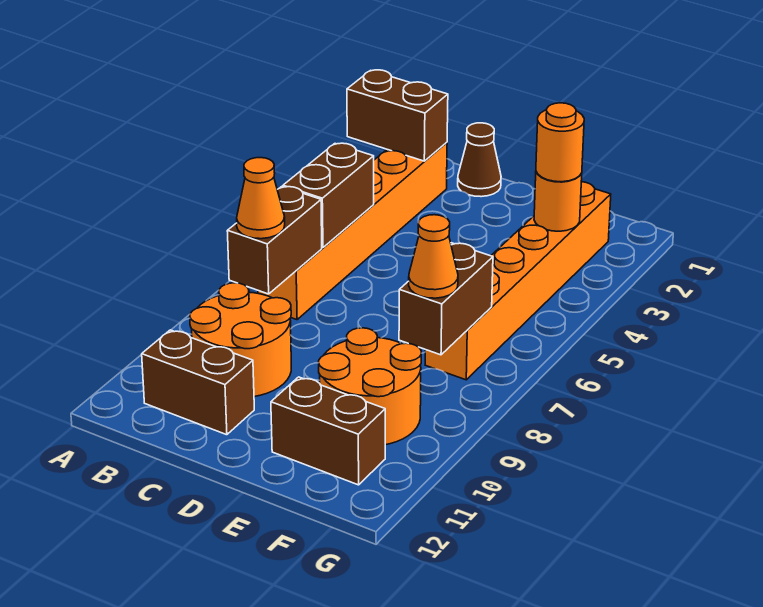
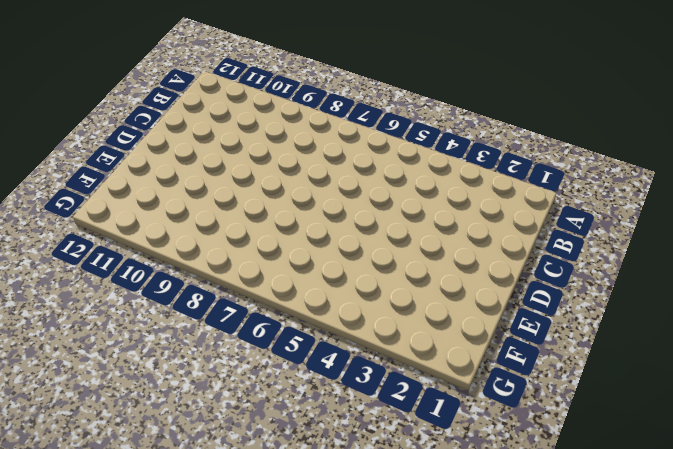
none -> orange 1x6 brick [258,142,447,320]
none -> orange 2x2 round brick [190,283,291,397]
none -> brown 1x2 brick [142,330,254,435]

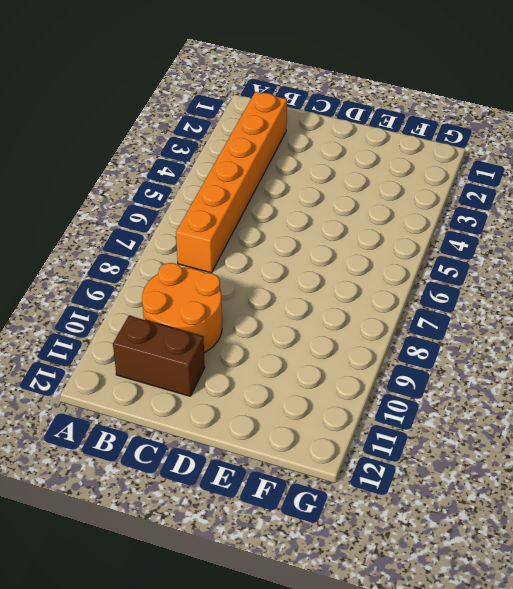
none -> brown 1x1 cone [458,123,501,197]
none -> orange 2x2 round brick [319,328,421,445]
none -> brown 1x2 brick [271,377,385,485]

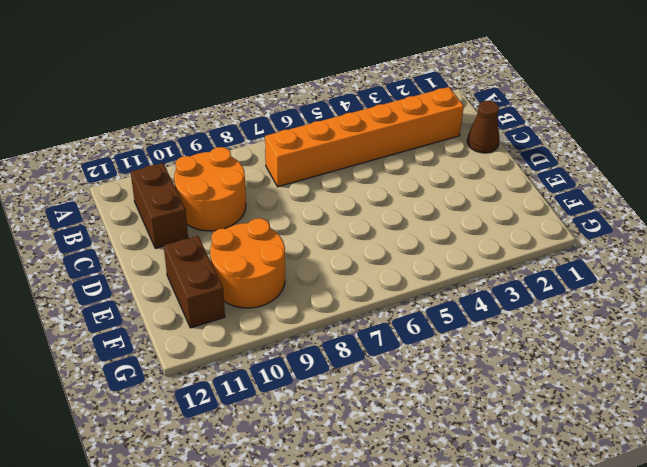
none -> orange 1x6 brick [425,182,611,380]
none -> brown 1x2 brick [347,70,448,161]
none -> brown 1x2 brick [283,143,374,248]

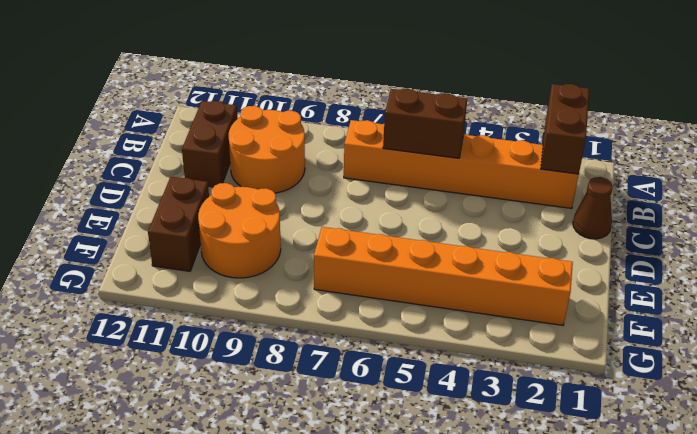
none -> brown 1x2 brick [227,187,322,294]
none -> orange 1x1 round brick [534,172,582,231]
none -> brown 1x2 brick [399,243,493,355]

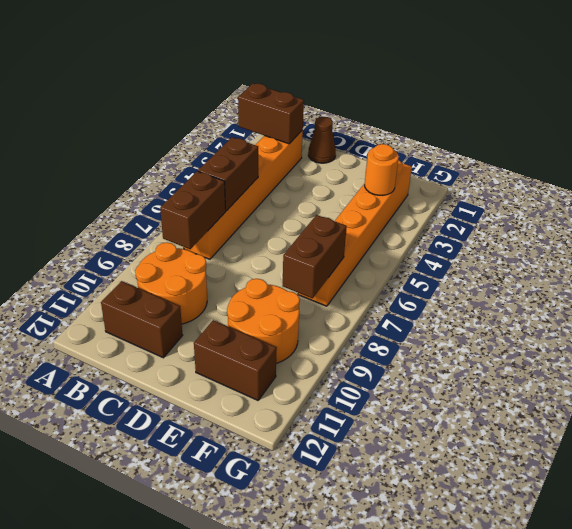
none -> orange 1x1 cone [237,158,285,239]
none -> orange 1x1 round brick [536,103,584,182]
none -> orange 1x1 cone [409,215,458,298]

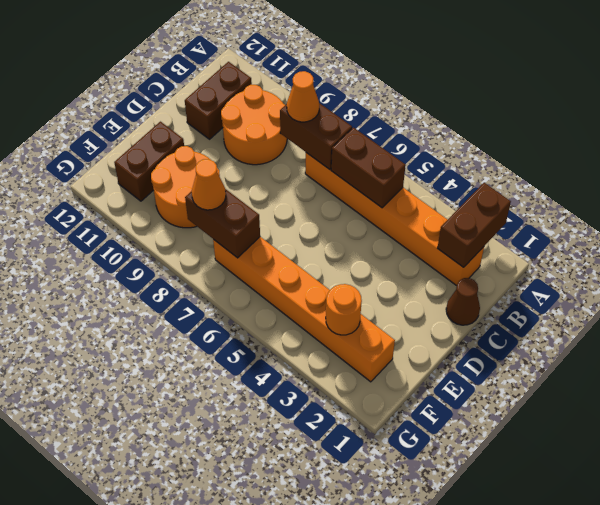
none -> orange 1x1 round brick [536,103,584,182]

